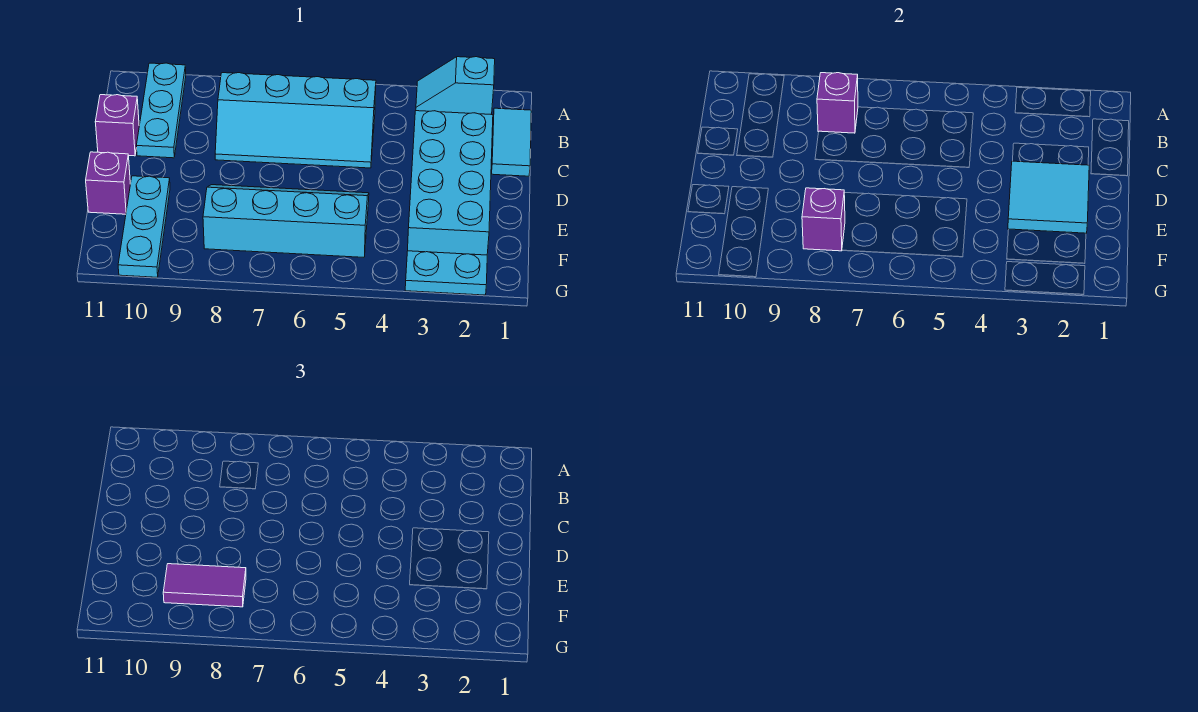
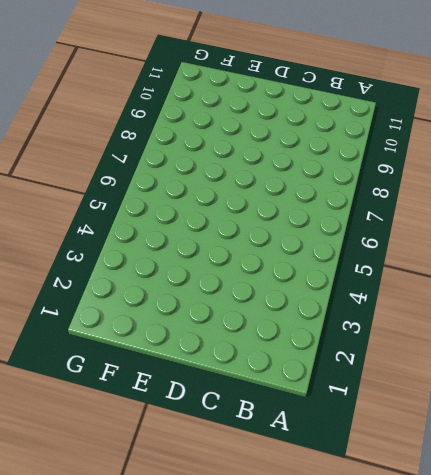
none -> cyan 1x2 slope [416,57,495,115]
none -> cyan 1x3 plate [136,63,186,158]
none -> cyan 1x2 tile [492,108,531,176]

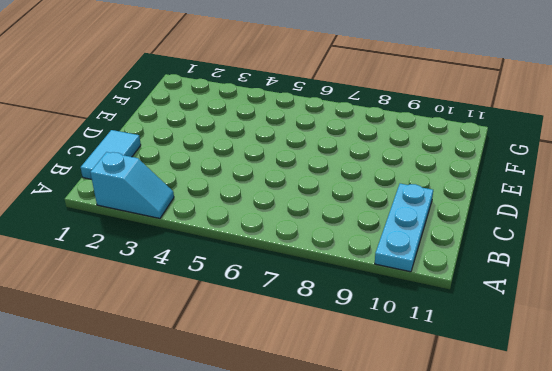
none -> cyan 2x4 slope [215,73,376,168]
none -> cyan 2x4 brick [408,111,493,255]
none -> purple 1x1 brick [95,95,139,156]

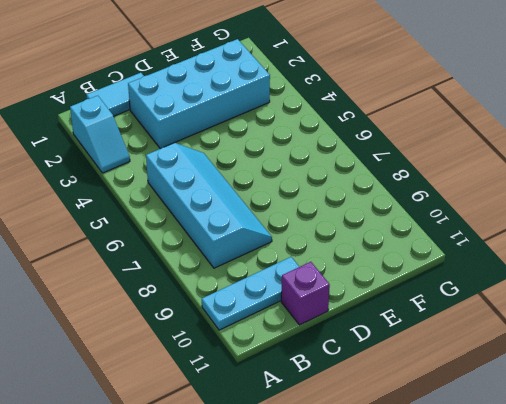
none -> cyan 2x4 slope [203,185,369,257]
none -> cyan 1x3 plate [118,176,170,277]
none -> purple 1x1 brick [86,152,130,214]

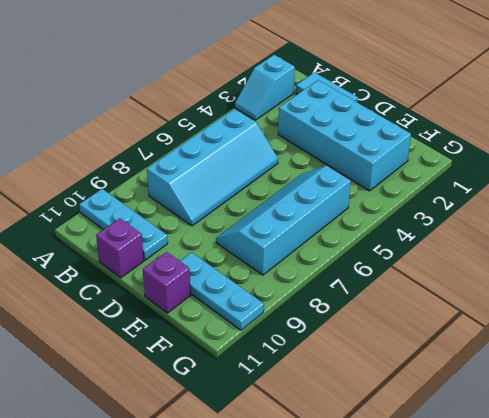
none -> cyan 1x2 plate [405,251,487,295]
none -> purple 1x1 brick [817,73,858,133]
none -> cyan 2x2 tile [1008,161,1089,233]

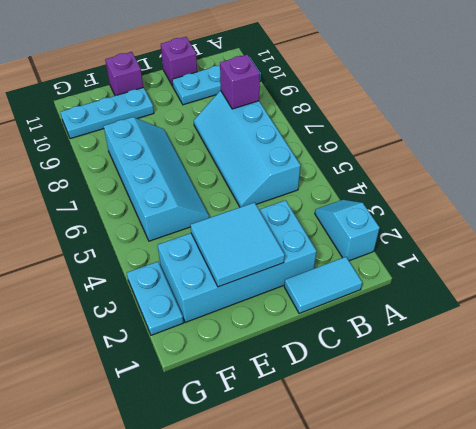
none -> purple 1x1 brick [802,188,845,251]
none -> purple 1x2 tile [163,564,246,607]

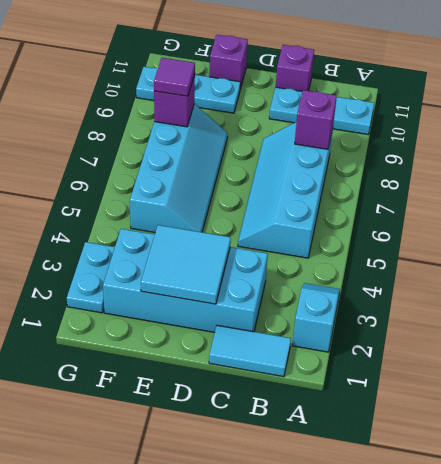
purple 1x1 tile [154,58,195,96] -> purple 1x2 tile [163,564,246,607]

